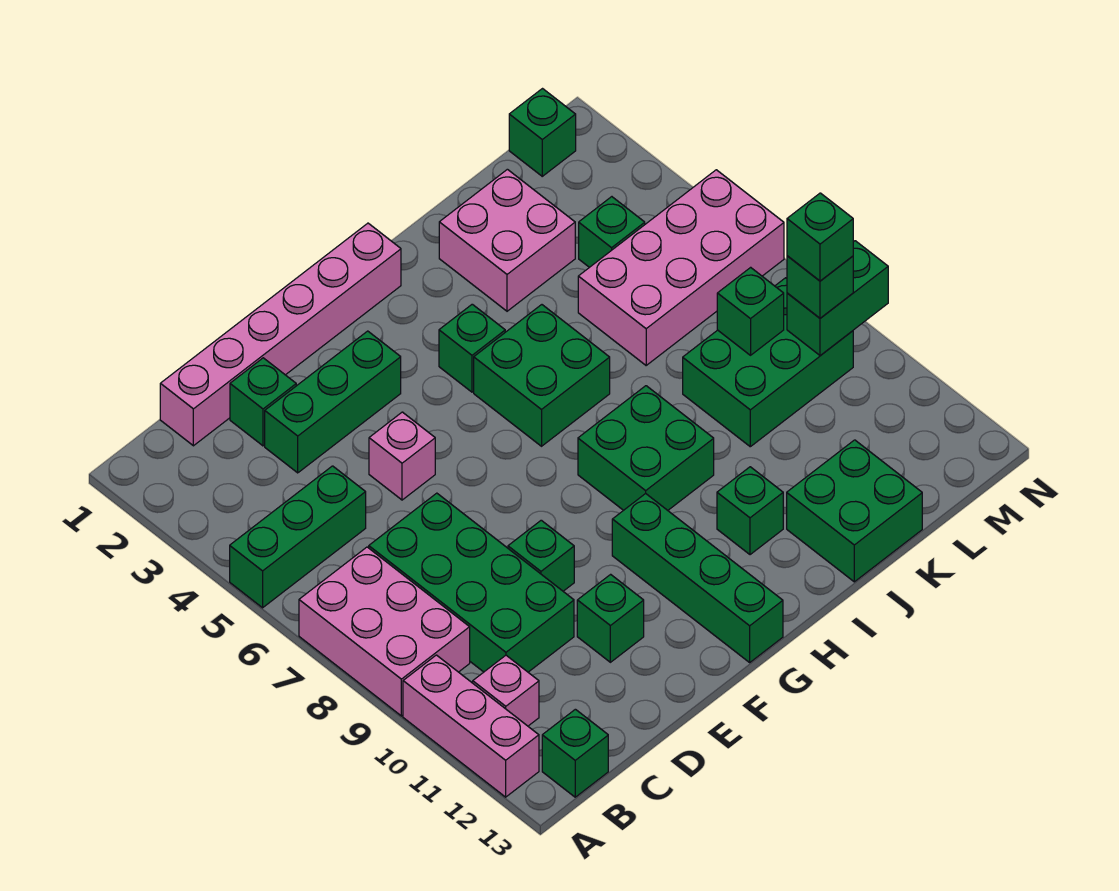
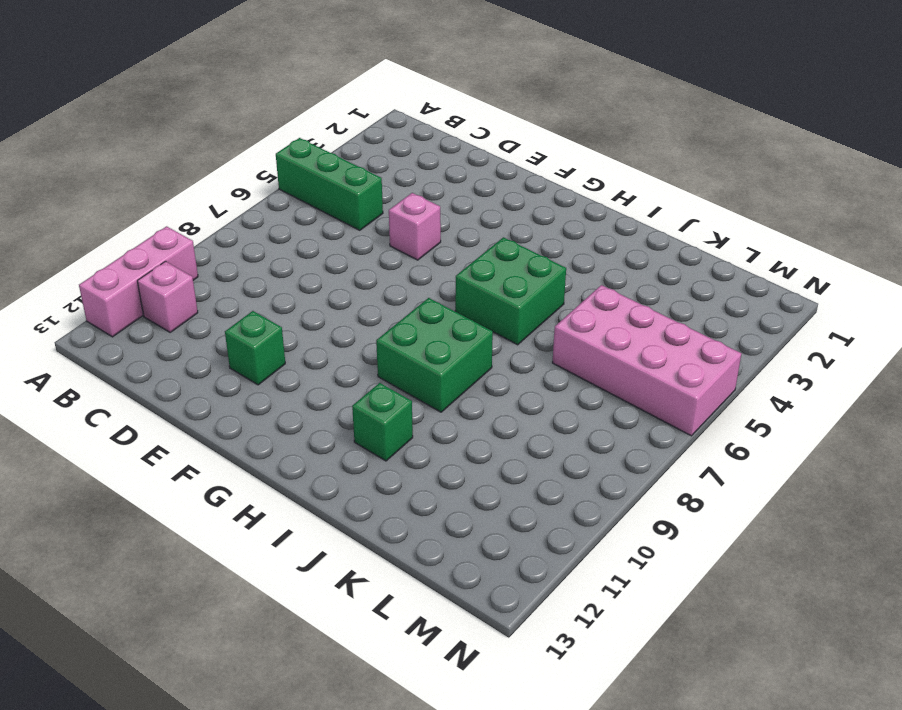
none -> pink 2x3 brick [299,547,470,716]
none -> green 1x1 brick [542,709,608,797]
none -> pink 1x6 brick [160,223,401,446]

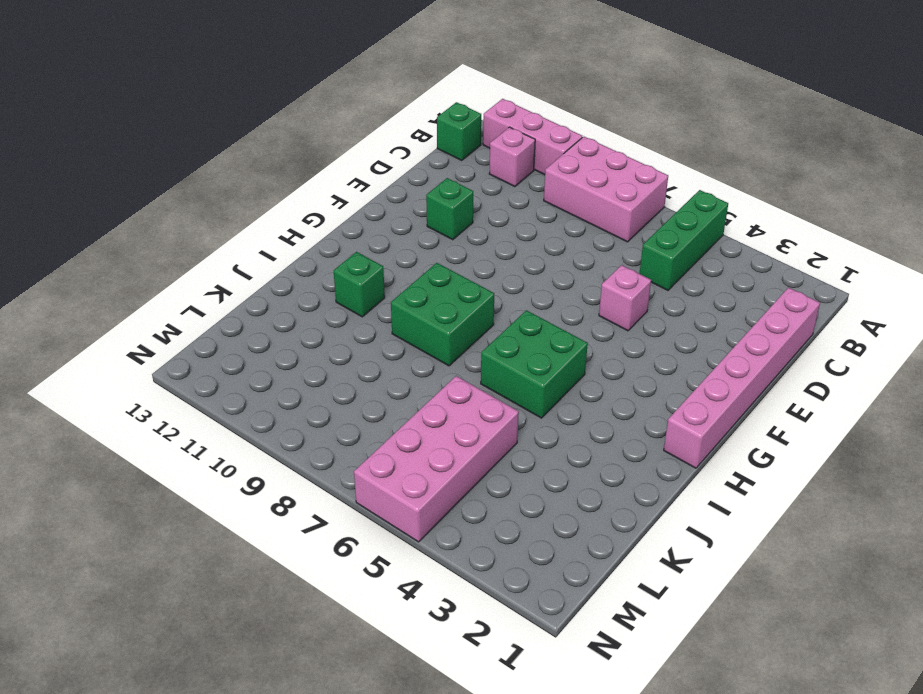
none -> green 2x4 brick [369,493,574,672]
none -> green 1x1 brick [230,358,296,446]
none -> green 1x3 brick [265,331,401,473]

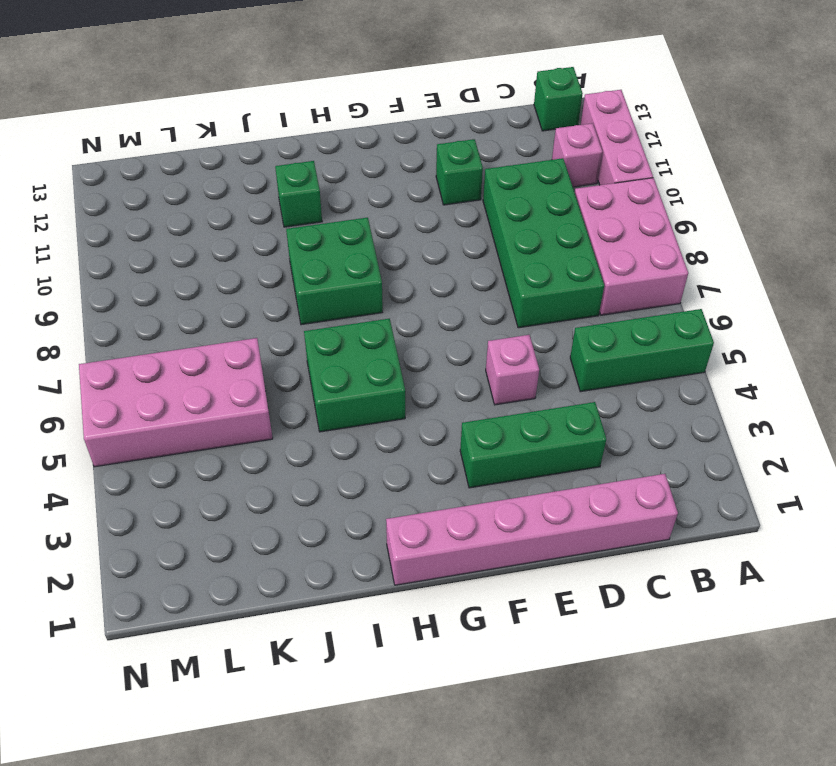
none -> green 1x1 brick [230,358,296,446]
none -> green 1x1 brick [508,520,574,591]
none -> green 1x4 brick [612,494,783,662]

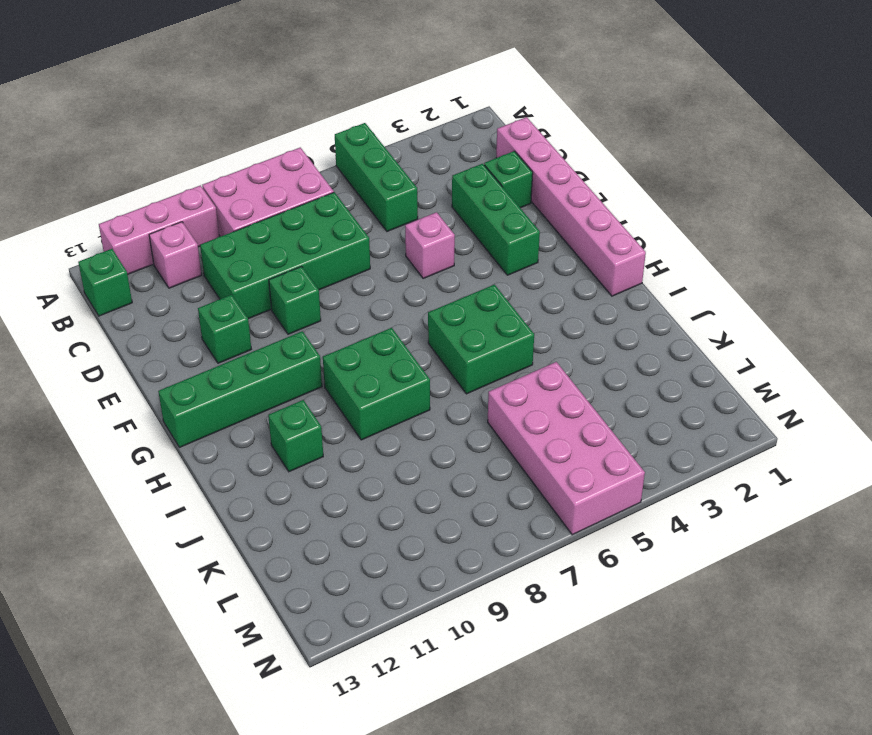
none -> green 1x1 brick [439,304,505,392]
none -> pink 2x2 brick [439,169,575,311]
none -> green 2x2 brick [787,440,922,582]

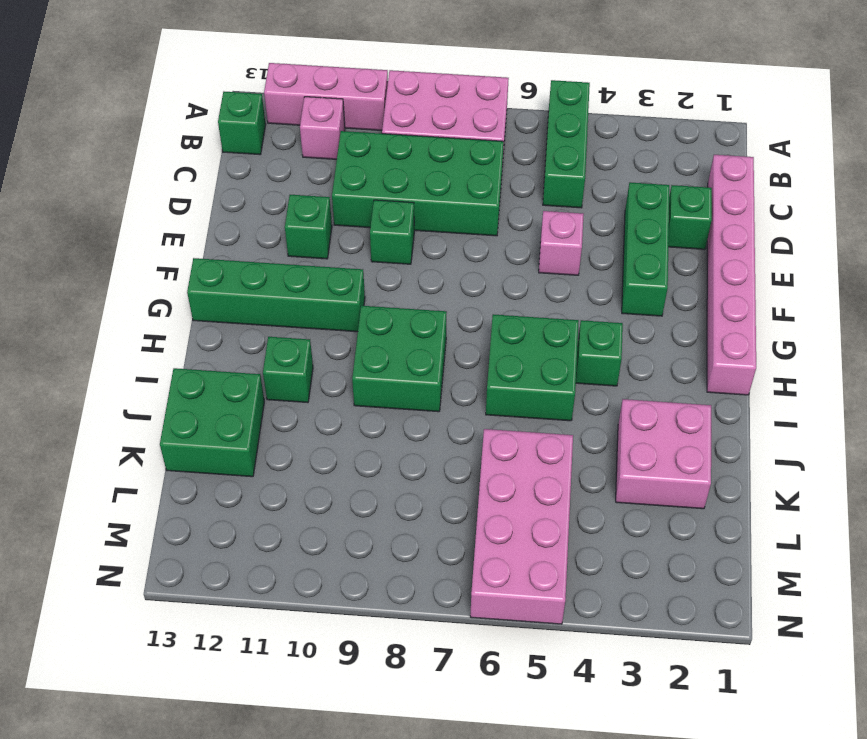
none -> green 2x3 brick [683,278,853,447]
none -> green 1x1 brick [579,197,645,267]
none -> green 1x1 brick [509,89,576,176]

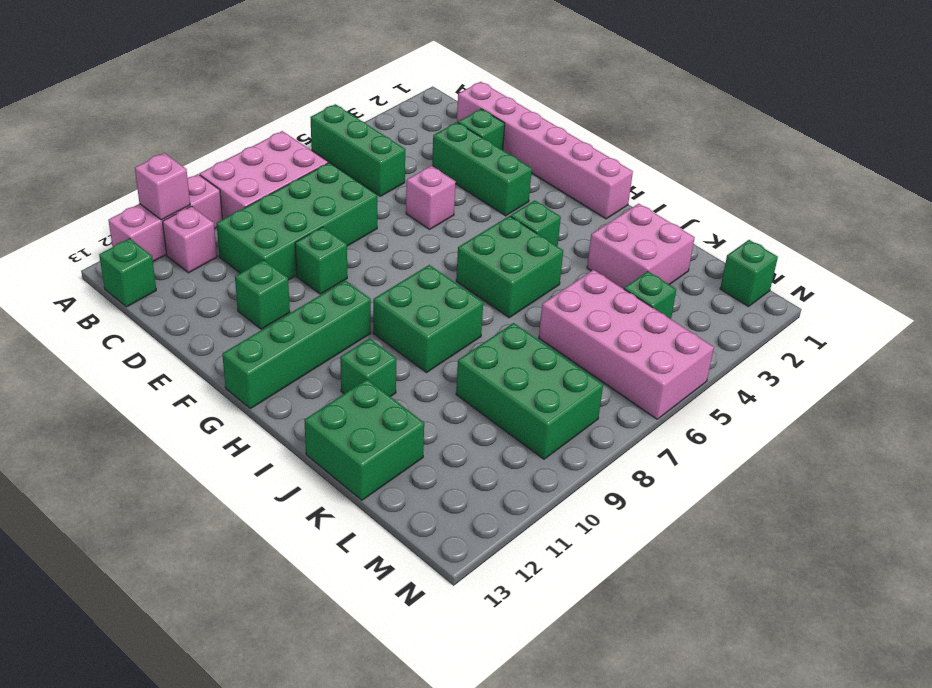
pink 1x1 brick [135,153,190,220] -> none
none -> green 1x1 brick [717,267,784,355]
none -> green 1x2 brick [787,241,888,355]
none -> green 1x1 brick [787,256,853,318]

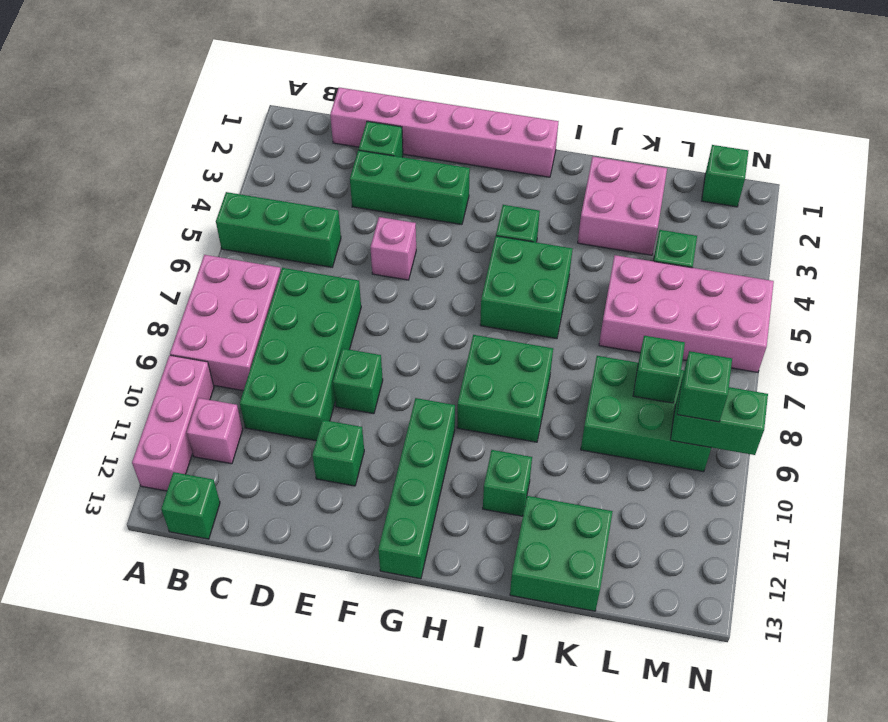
none -> green 1x1 brick [787,193,853,281]

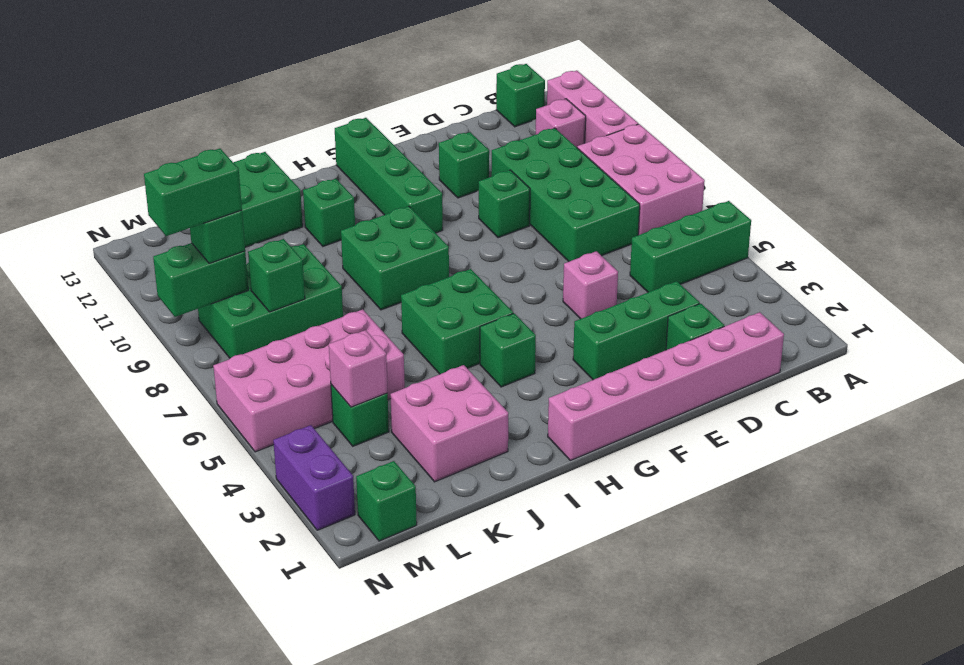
pink 1x1 brick [329,330,388,407] -> none
green 1x2 brick [144,148,242,236] -> green 1x1 brick [787,193,853,281]
purple 1x2 brick [273,425,355,530] -> none

